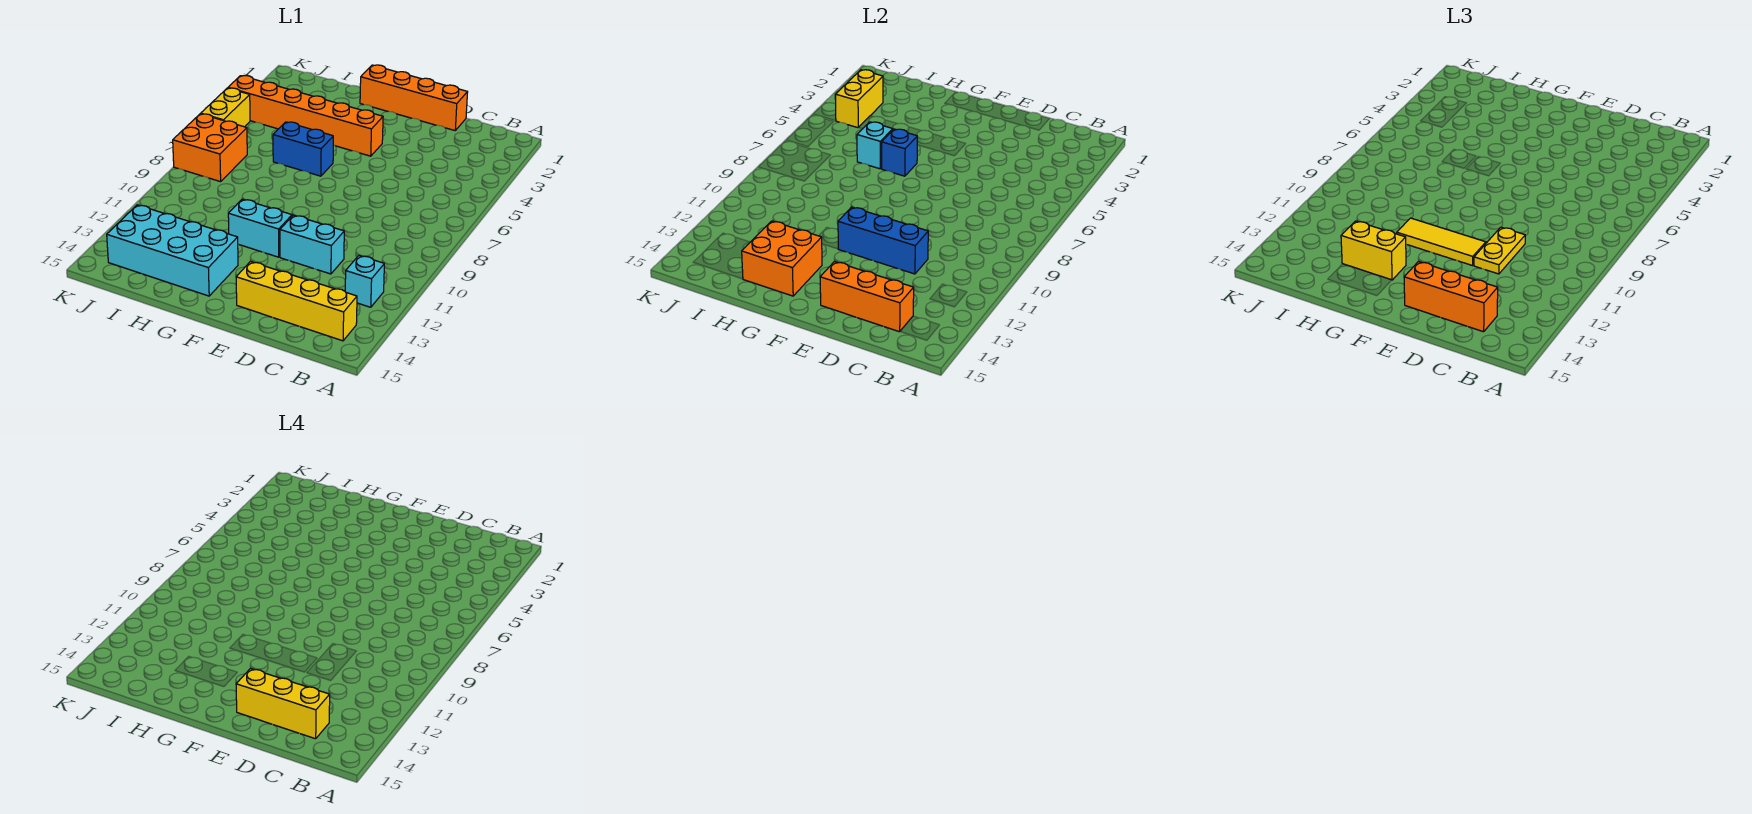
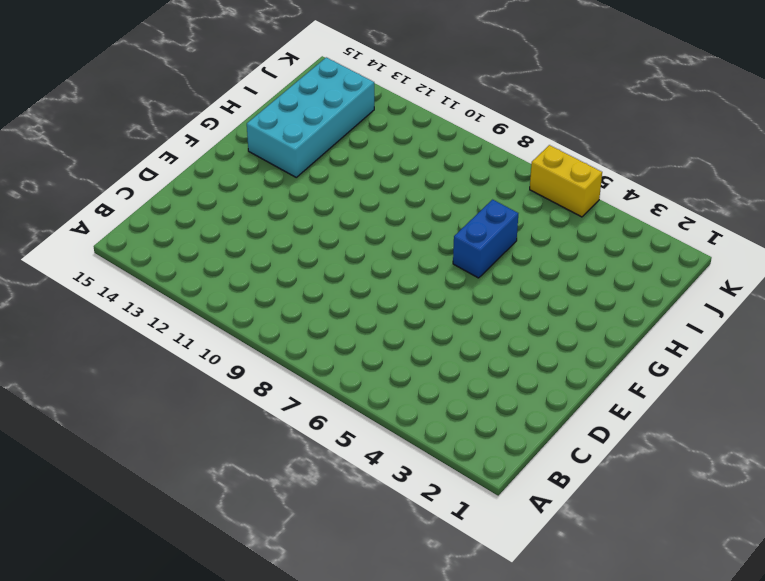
none -> cyan 1x1 brick [345,256,384,307]
none -> yellow 1x4 brick [236,261,357,341]
none -> orange 1x4 brick [360,65,468,130]

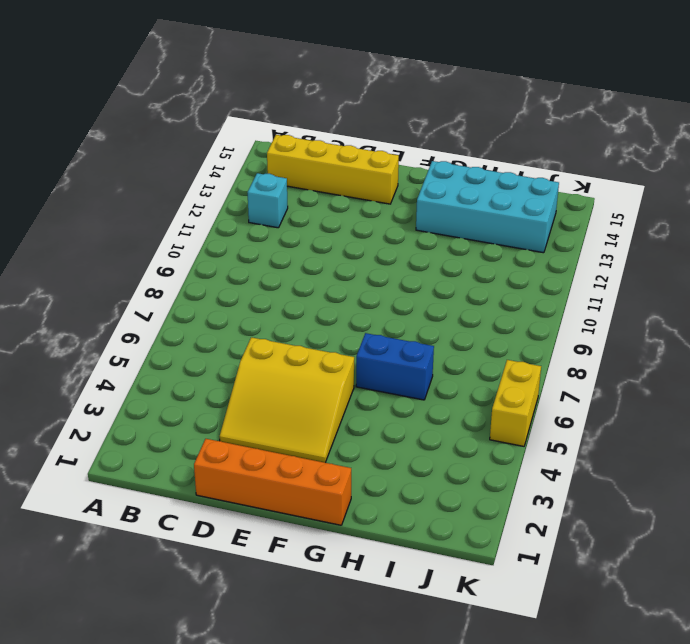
yellow 3x3 slope [220,337,354,463] -> orange 1x6 brick [228,76,383,156]
none -> cyan 1x2 brick [280,215,344,274]
none -> cyan 1x2 brick [228,199,292,257]
none -> orange 2x2 brick [173,114,247,182]

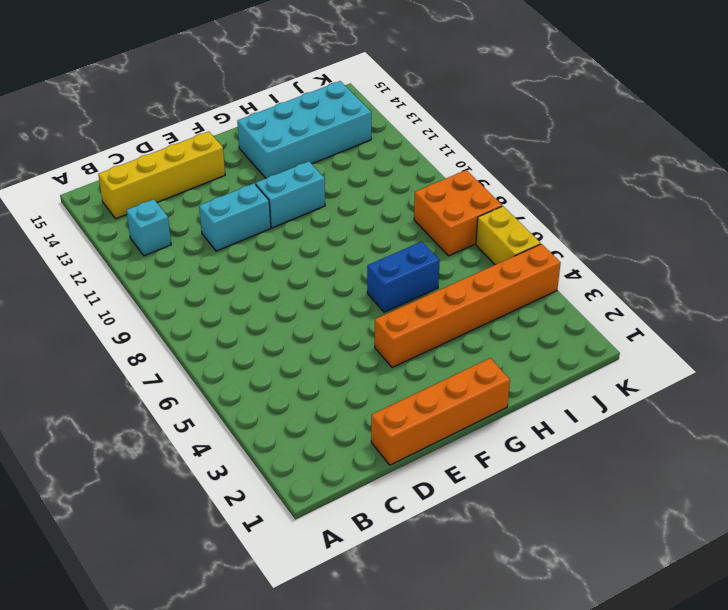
none -> orange 1x3 brick [820,261,914,332]
none -> blue 1x3 brick [838,207,928,274]
none -> blue 1x1 brick [882,129,917,176]

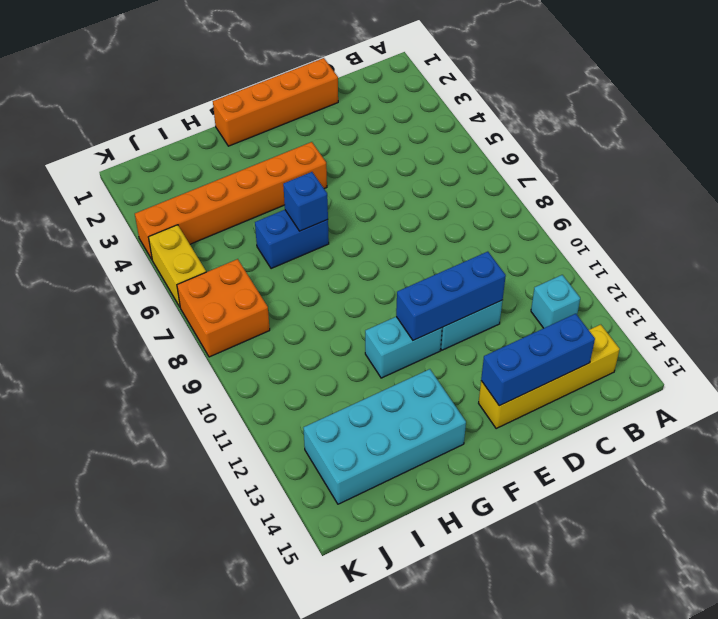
blue 1x3 brick [481,314,595,406] -> orange 1x3 brick [820,261,914,332]
none -> orange 2x2 brick [742,221,822,296]
none -> cyan 1x1 brick [857,122,893,169]
none -> yellow 1x2 brick [836,70,883,128]

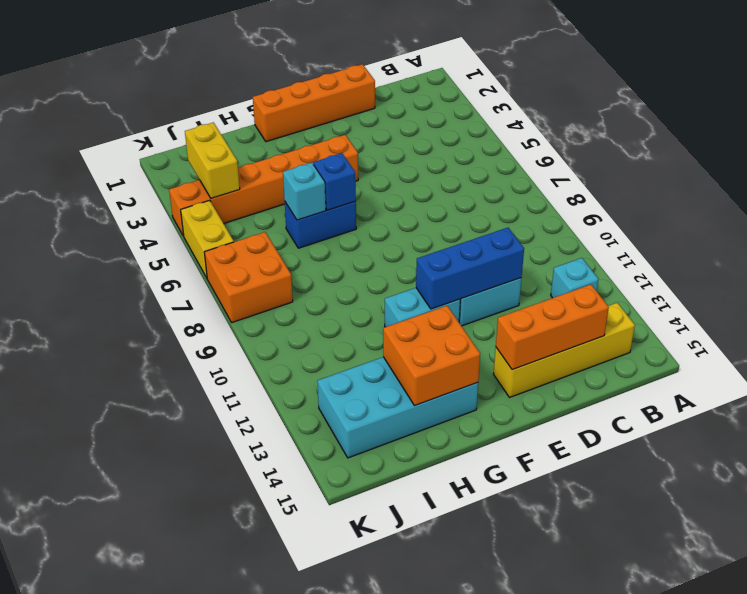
none -> orange 1x3 brick [1404,261,1498,332]
none -> yellow 1x2 plate [1474,227,1525,274]
none -> yellow 1x3 tile [1397,218,1486,266]

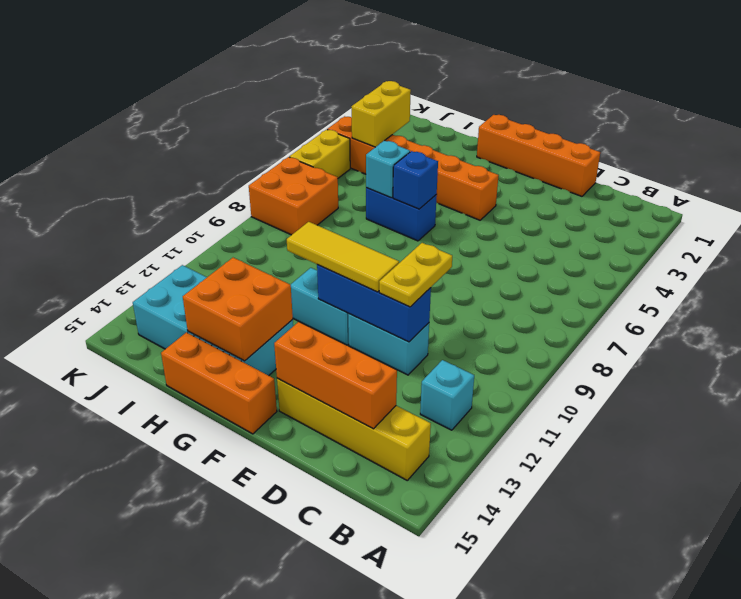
orange 1x3 brick [161,332,277,434] -> orange 1x3 brick moved to [1404,261,1498,332]
none -> yellow 1x2 brick [1341,221,1406,280]
none -> yellow 1x3 brick [236,668,330,739]

